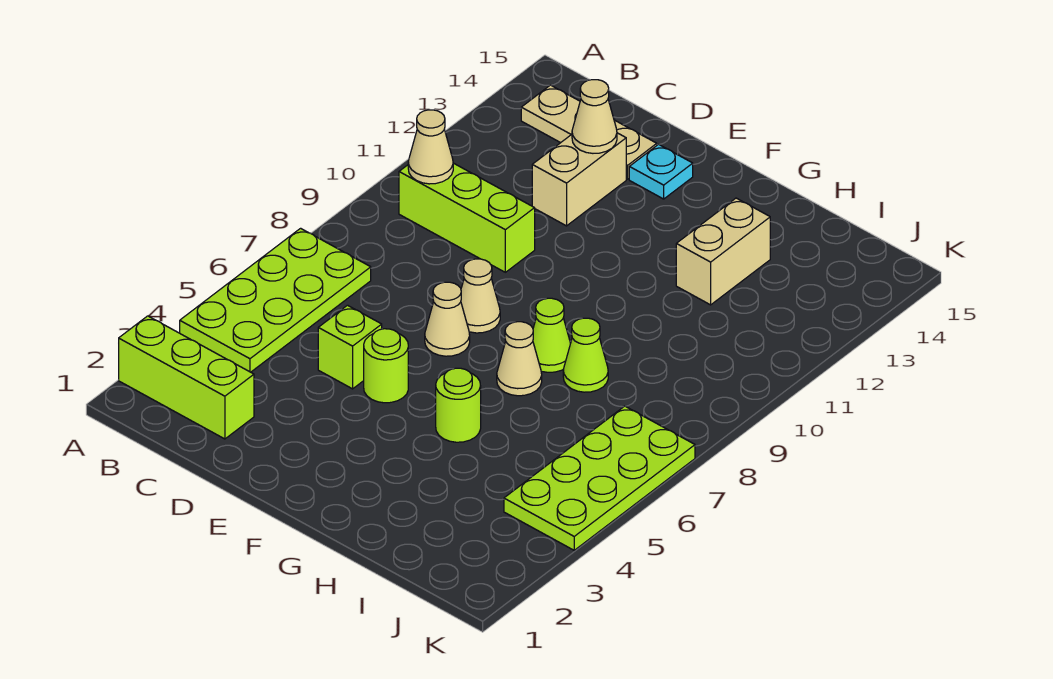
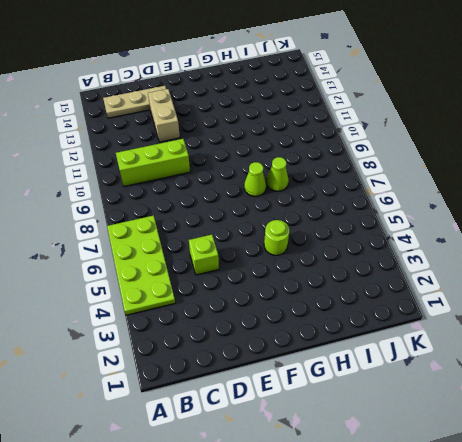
none -> lime 1x3 brick [119,316,254,439]
none -> lime 1x1 round brick [364,329,408,403]
none -> tan 1x1 cone [425,282,470,356]

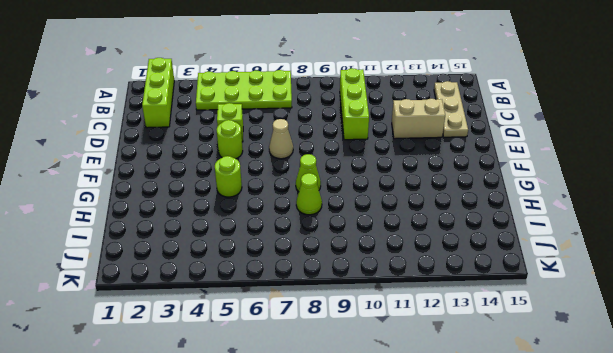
none -> tan 1x1 cone [461,259,500,333]
none -> cyan 1x1 plate [629,144,693,199]
none -> tan 1x1 cone [497,322,542,396]

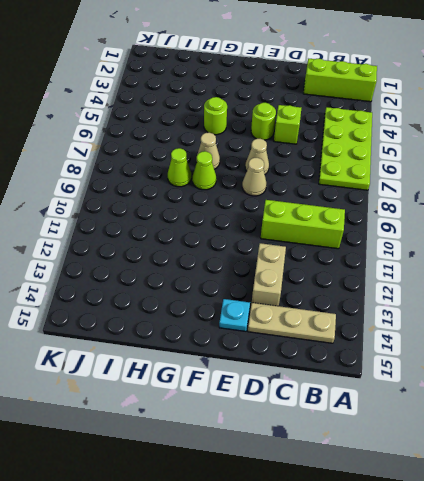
none -> tan 1x2 brick [676,198,770,305]
none -> lime 2x4 plate [504,406,695,550]
none -> tan 1x1 cone [408,110,453,184]

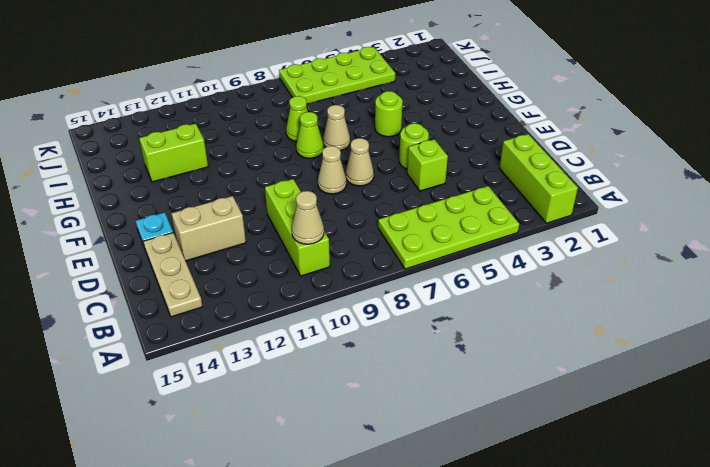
lime 1x2 brick [139,124,208,182] -> tan 1x2 brick [676,198,770,305]
none -> tan 1x1 cone [572,80,617,153]

